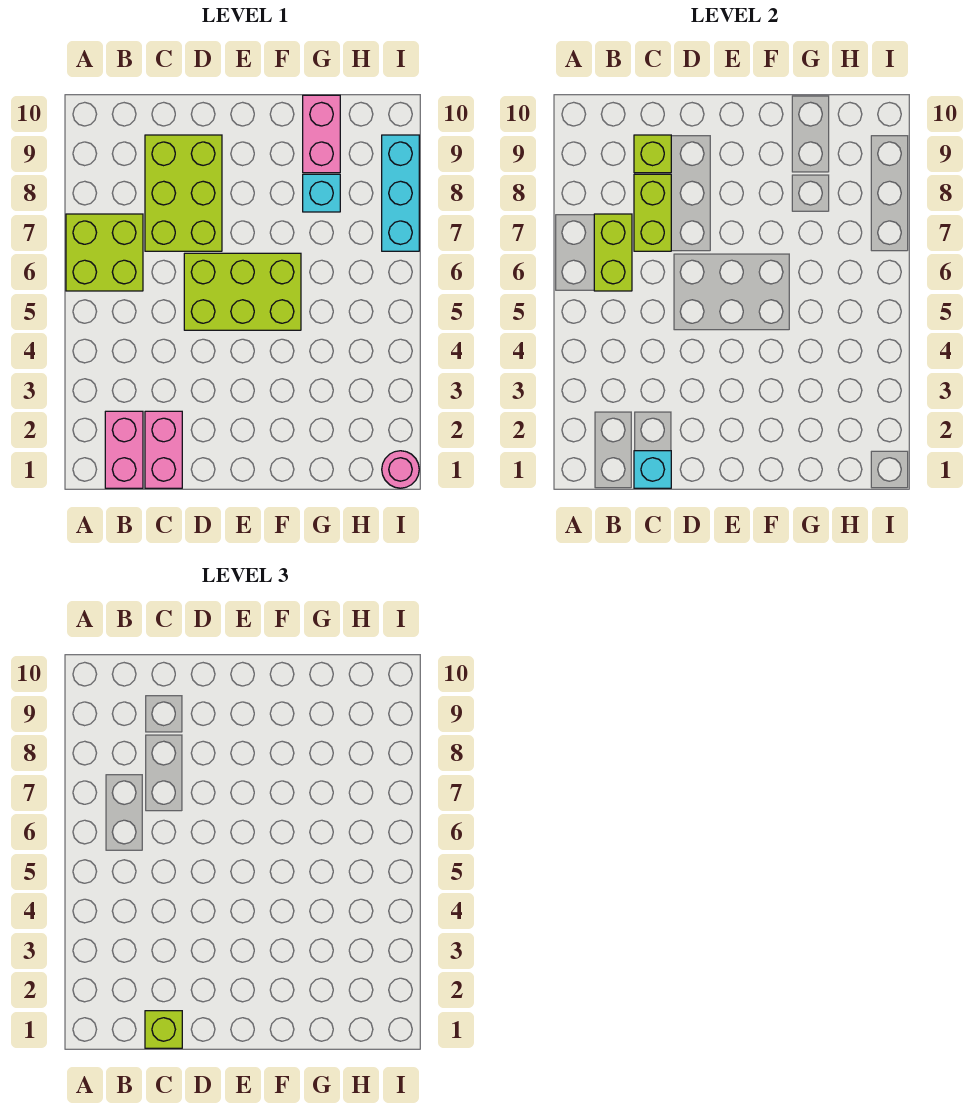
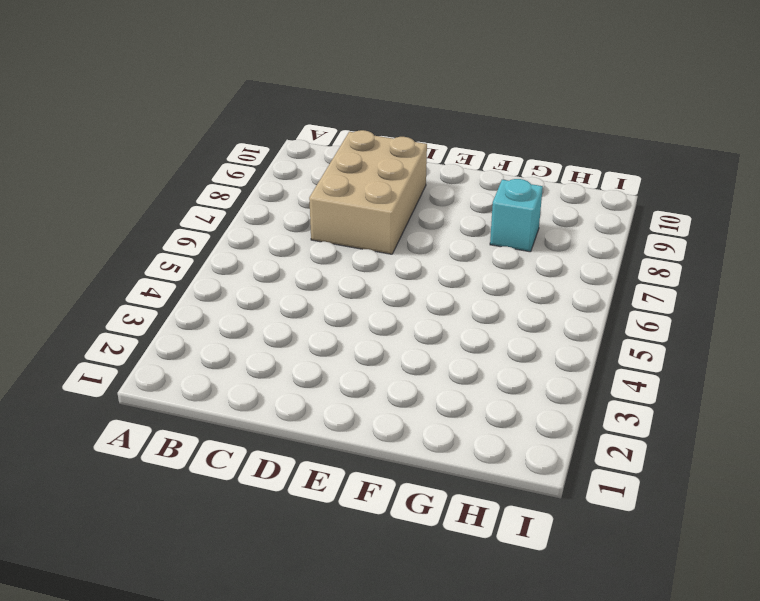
tan 2x3 brick [309,130,427,254] -> lime 2x3 brick [145,135,222,251]
none -> lime 2x2 brick [66,214,143,291]
none -> pink 1x2 brick [105,411,143,488]
none -> pink 1x2 brick [145,411,182,488]

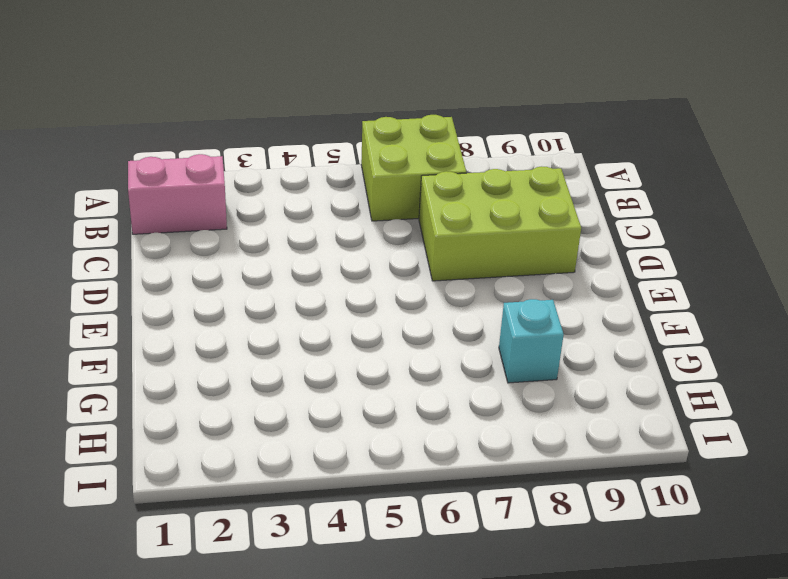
none -> pink 1x2 brick [145,411,182,488]
none -> lime 2x3 brick [184,253,301,330]
none -> pink 1x2 brick [303,95,340,173]

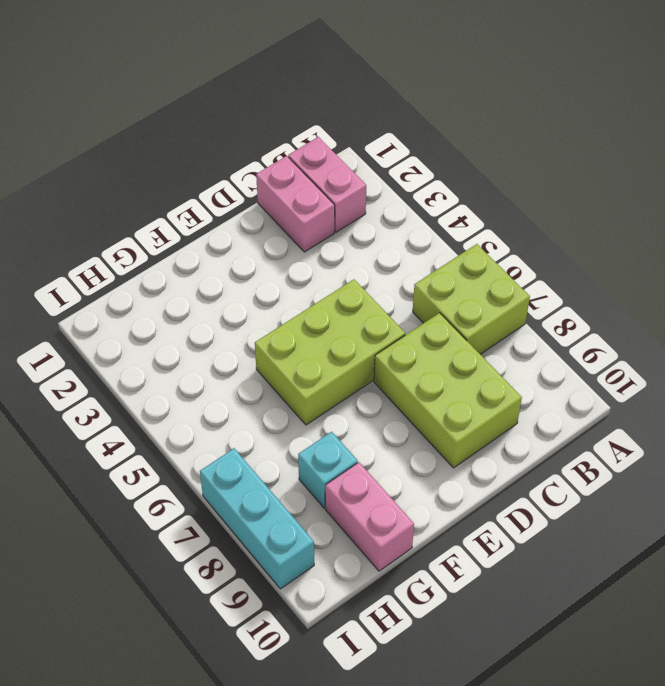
none -> pink 1x1 round brick [382,451,419,488]
none -> lime 1x2 brick [594,214,632,291]
none -> cyan 1x1 brick [634,451,671,488]

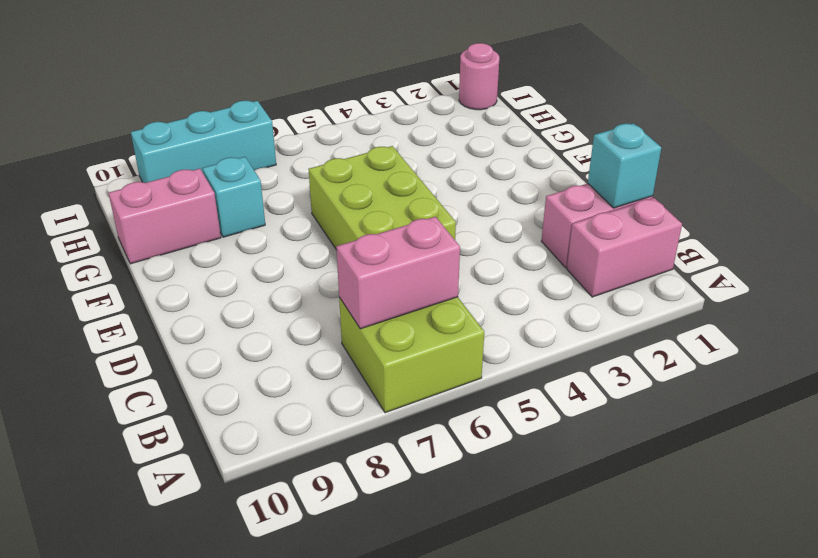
pink 1x2 brick [336,217,460,329] -> lime 1x2 brick [594,214,632,291]
none -> lime 2x3 brick [145,135,222,251]
none -> lime 1x2 brick [634,174,671,251]
none -> lime 1x1 brick [634,135,671,173]

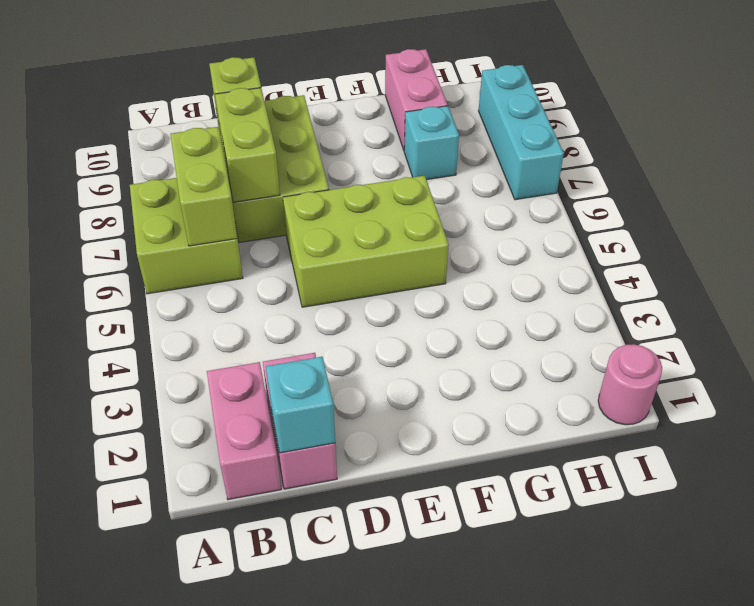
none -> lime 1x1 brick [145,1011,182,1048]

